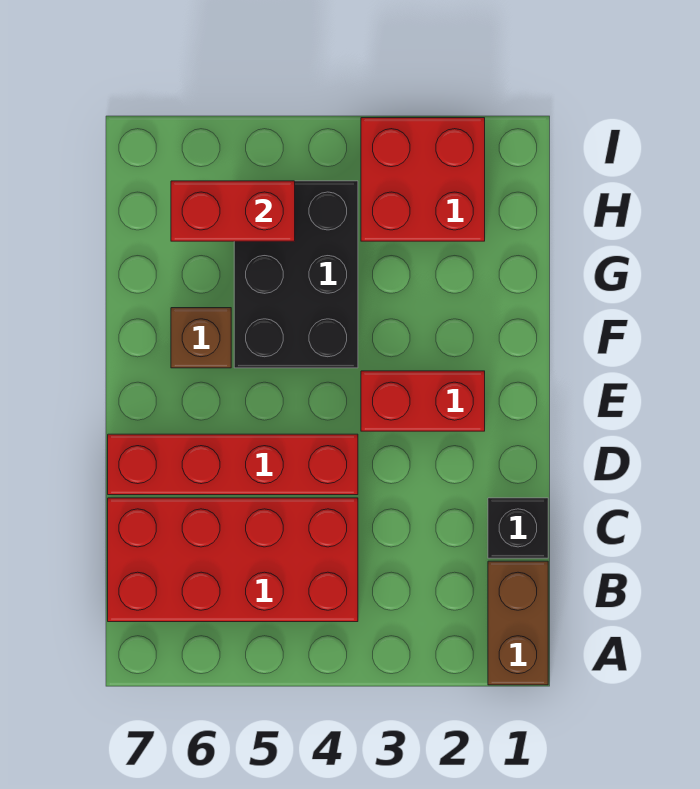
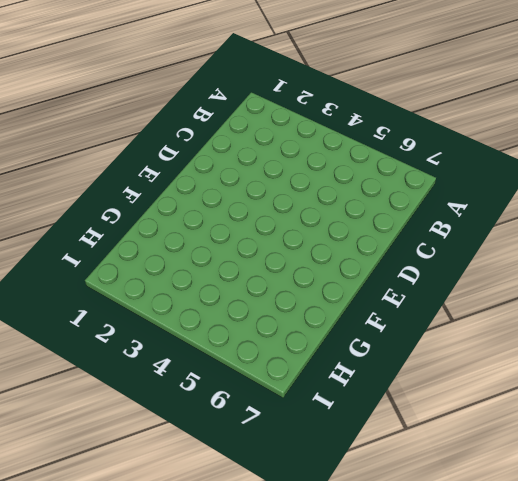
none -> brown 1x2 brick [488,561,548,685]
none -> red 2x4 brick [108,498,358,622]

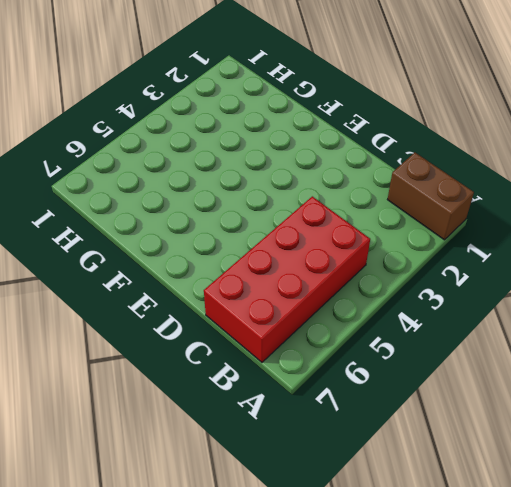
none -> black 1x1 brick [488,498,548,558]
none -> red 1x4 brick [108,434,358,495]

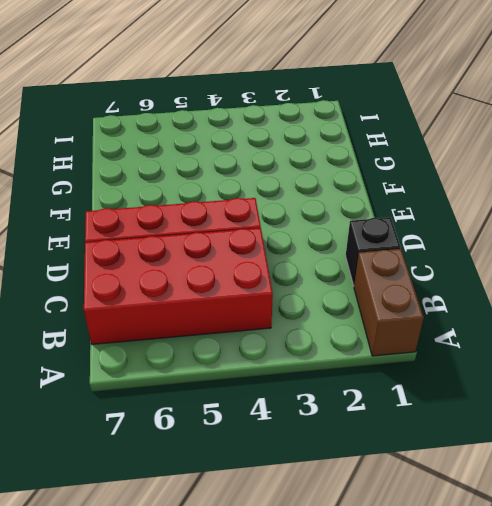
none -> red 1x2 brick [361,371,485,431]
none -> black 2x3 brick [234,181,358,368]

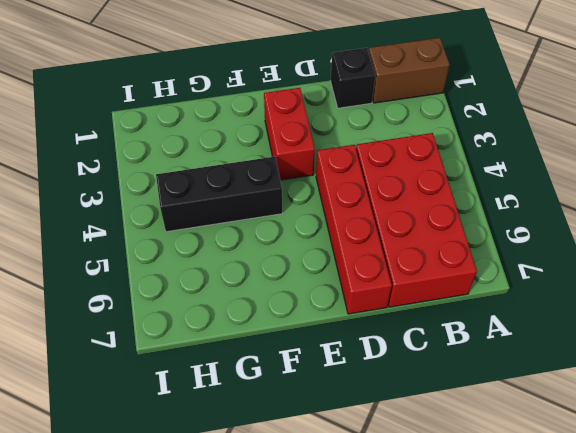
black 1x3 brick [156,157,282,232] -> black 2x3 brick [234,181,358,368]
none -> brown 1x1 brick [171,308,231,368]
none -> red 2x2 brick [361,118,485,241]

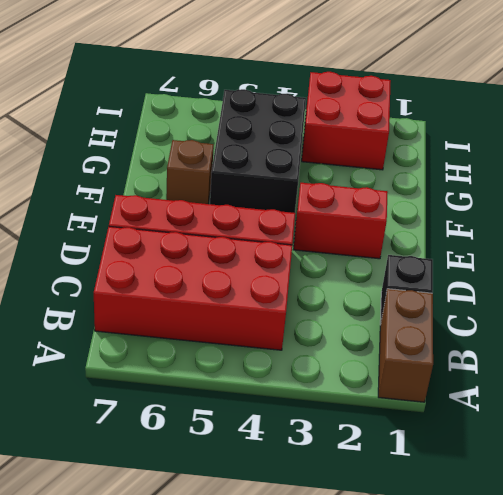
none -> red 1x2 brick [171,181,295,241]

